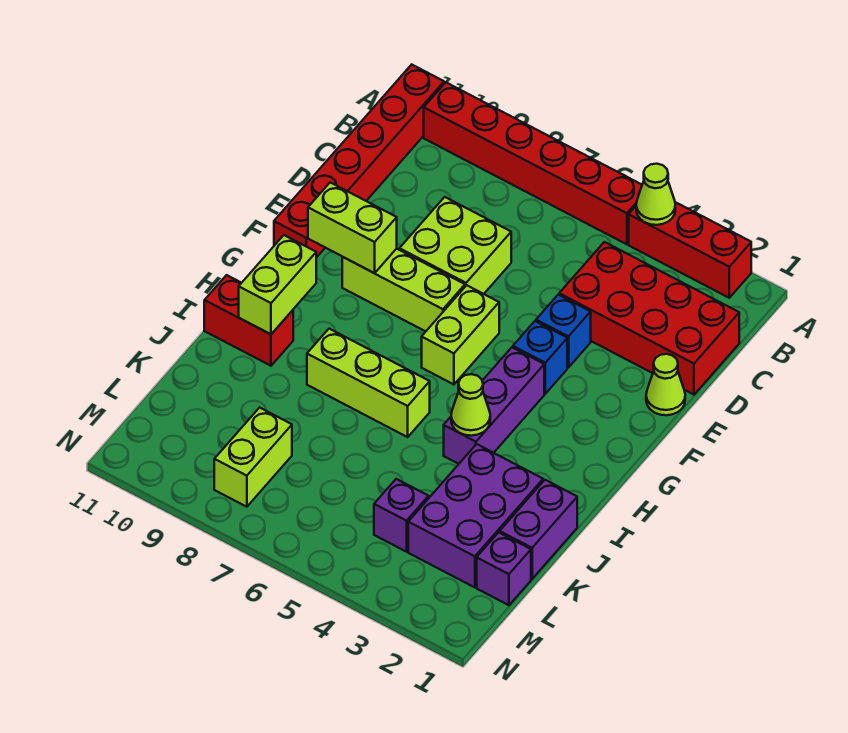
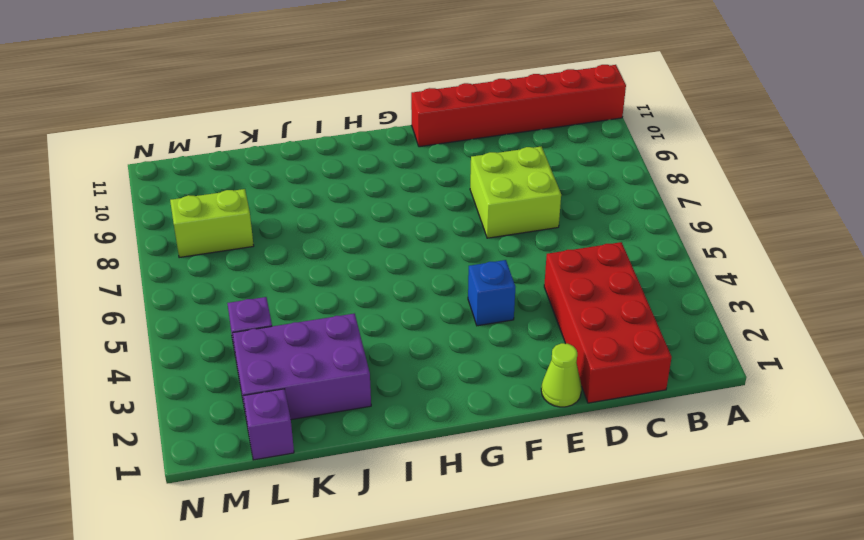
none -> red 1x3 brick [629,202,751,298]
none -> red 1x6 brick [424,83,642,244]
none -> blue 1x1 brick [536,295,591,368]

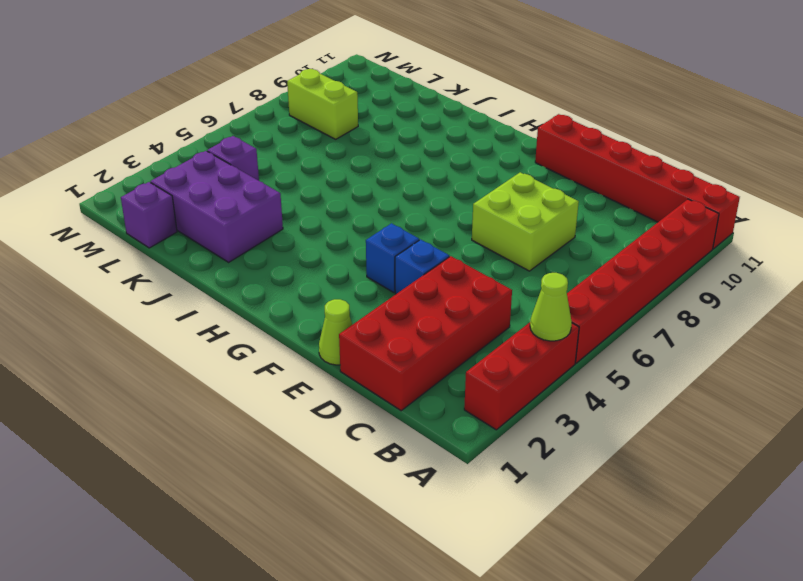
none -> lime 1x2 brick [422,285,499,384]
none -> lime 1x3 brick [342,249,465,331]
none -> purple 1x3 brick [444,347,544,464]

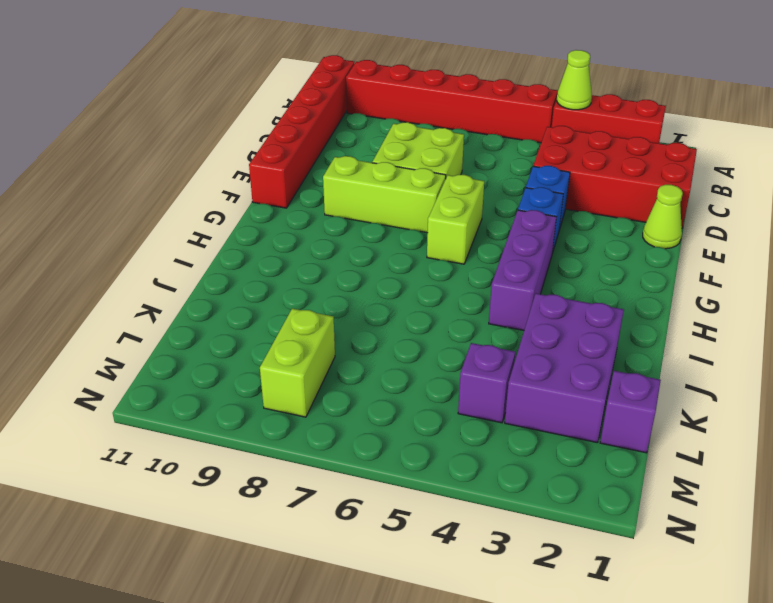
none -> lime 1x3 brick [307,329,430,437]
none -> red 1x2 brick [204,275,293,366]
none -> purple 1x2 brick [500,480,577,579]

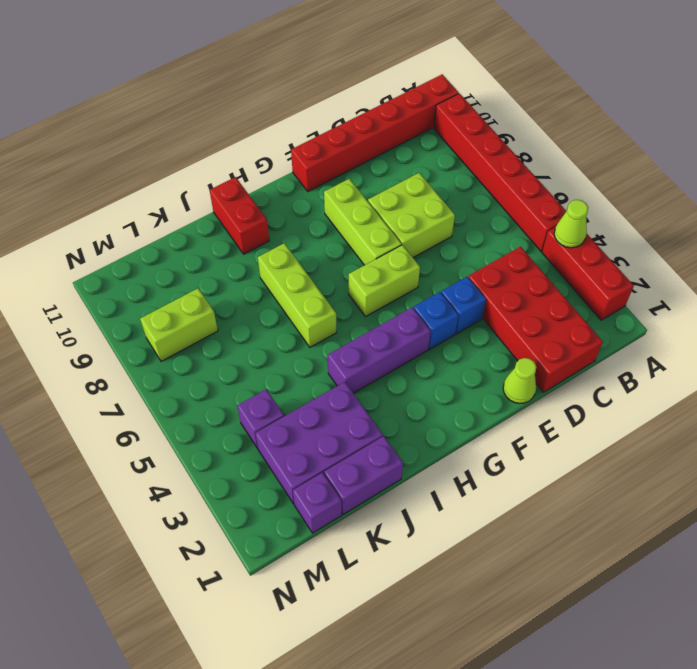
none -> lime 1x2 brick [308,182,397,273]
none -> lime 1x2 brick [239,235,316,334]
none -> lime 1x1 cone [451,374,490,436]

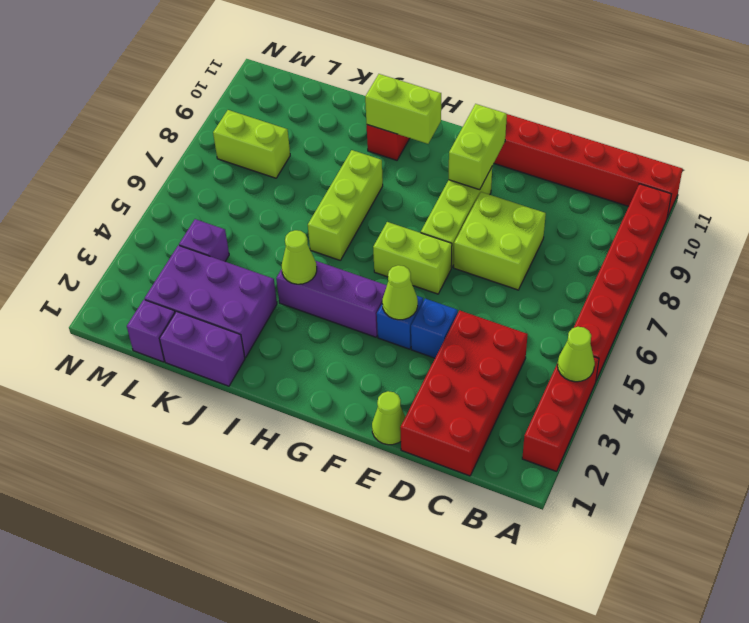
lime 1x1 cone [382,265,418,320] -> none

